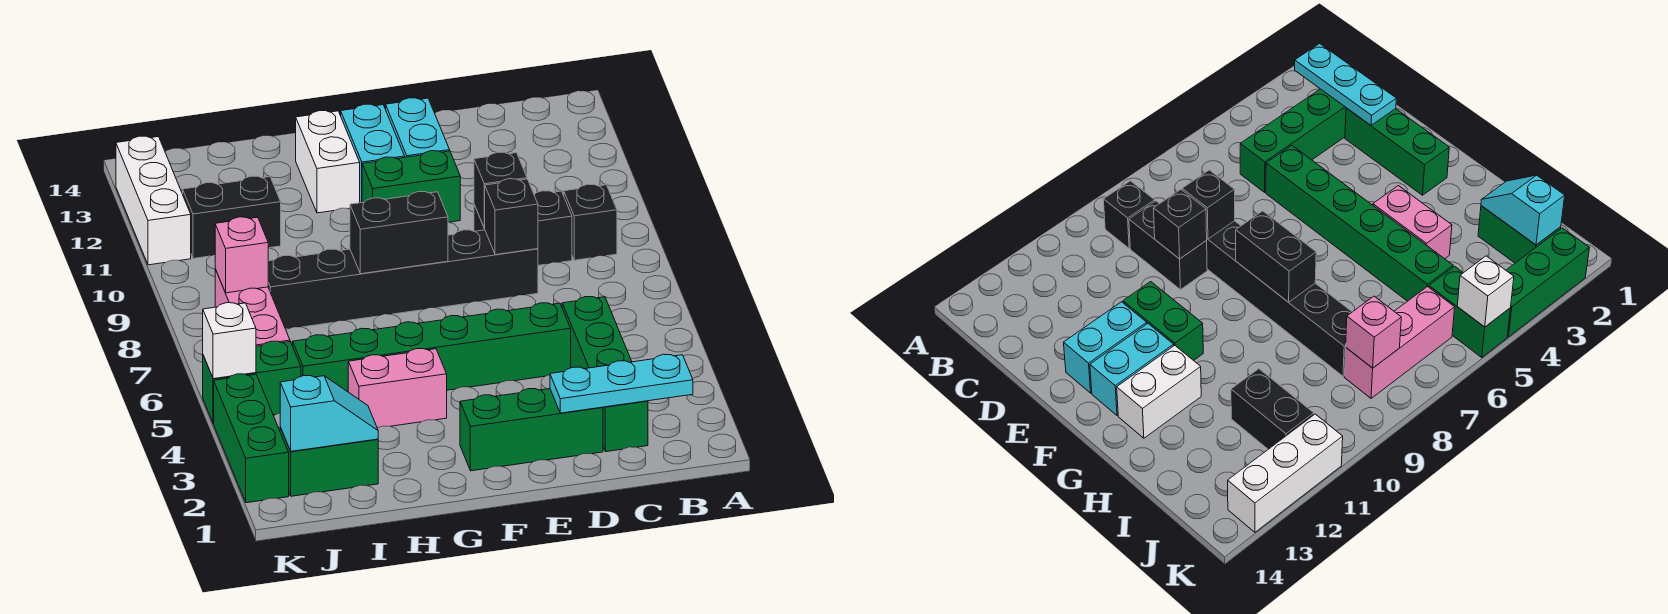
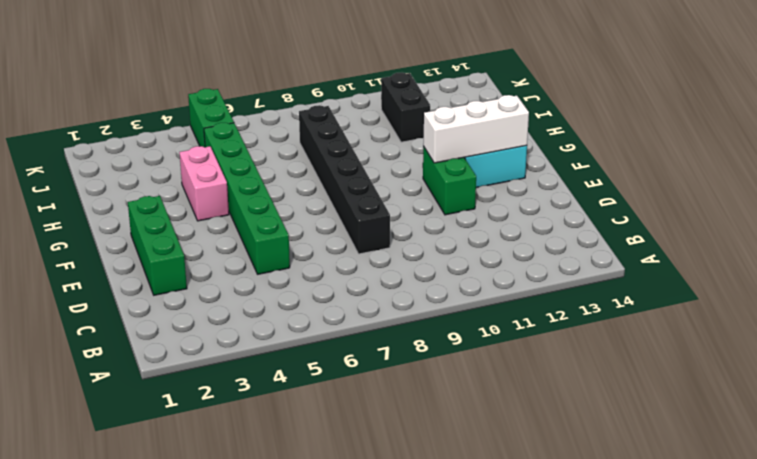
white 1x3 brick [423,95,529,163] -> white 1x3 brick moved to [116,136,191,265]
none -> black 1x1 brick [564,184,617,260]
none -> green 1x4 brick [562,297,648,452]
none -> black 1x2 brick [474,191,572,265]

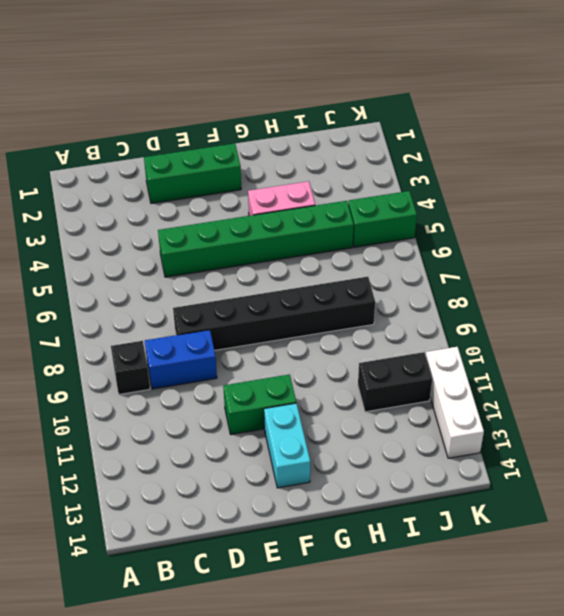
blue 1x2 brick [145,330,217,389] -> black 1x2 brick [474,191,572,265]
none -> green 1x4 brick [562,297,648,452]
none -> cyan 1x2 brick [386,98,450,157]
none -> white 1x2 brick [296,111,360,213]

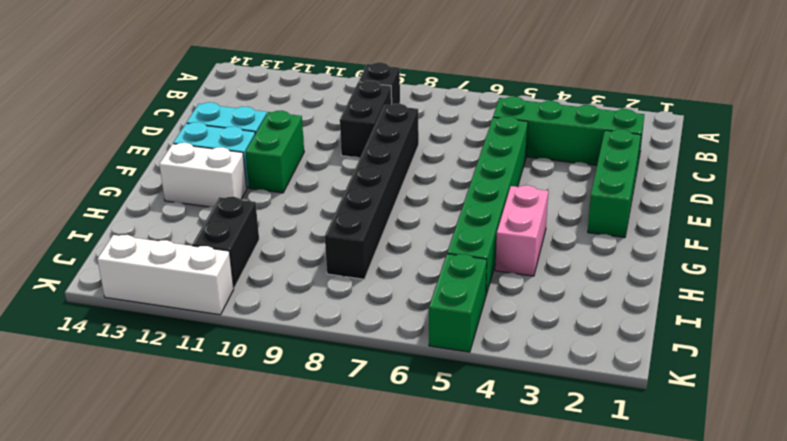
none -> green 1x2 brick [280,428,378,496]
none -> pink 1x3 brick [215,269,290,346]
none -> green 1x3 brick [214,374,289,503]

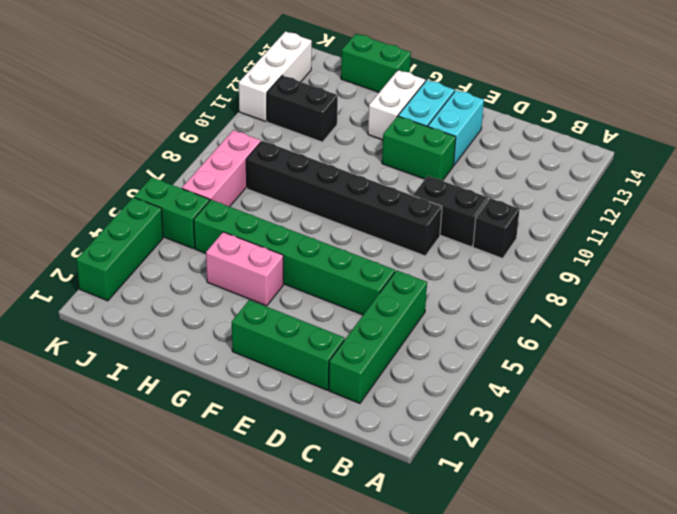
green 1x2 brick [341,34,411,92] -> green 1x2 brick moved to [280,428,378,496]
none -> cyan 1x3 plate [550,354,693,413]
none -> black 1x1 brick [484,179,538,255]
none -> black 1x1 brick [474,152,527,228]

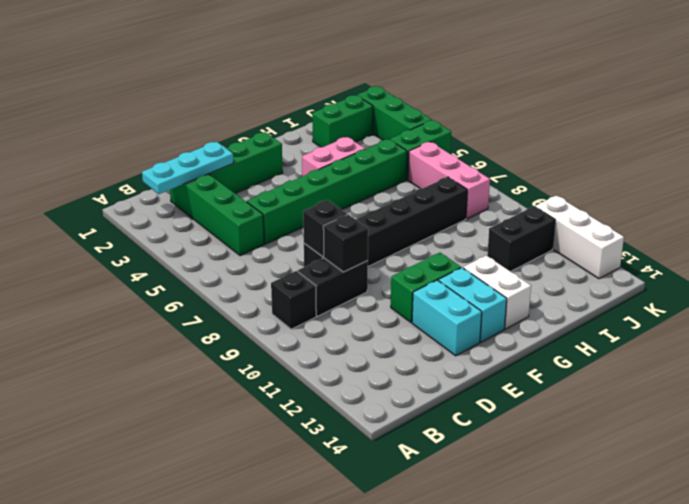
none -> black 1x2 brick [350,192,448,274]
none -> cyan 1x2 slope [280,376,378,451]
none -> pink 1x1 brick [215,217,268,293]

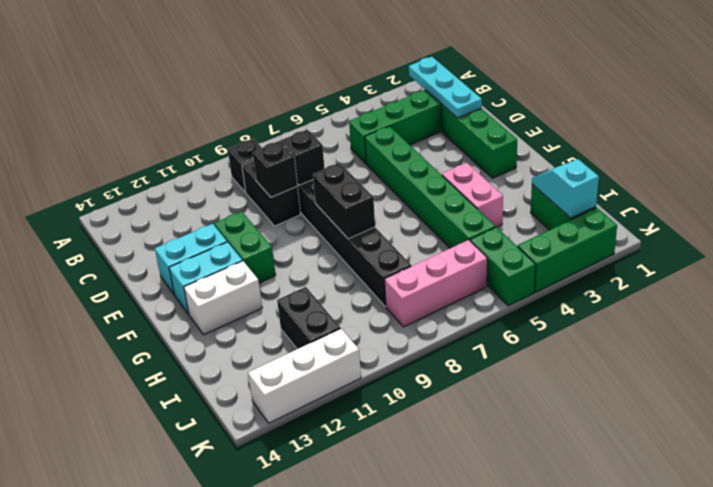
none -> pink 1x1 brick [215,217,268,293]
none -> white 1x1 brick [203,303,256,379]

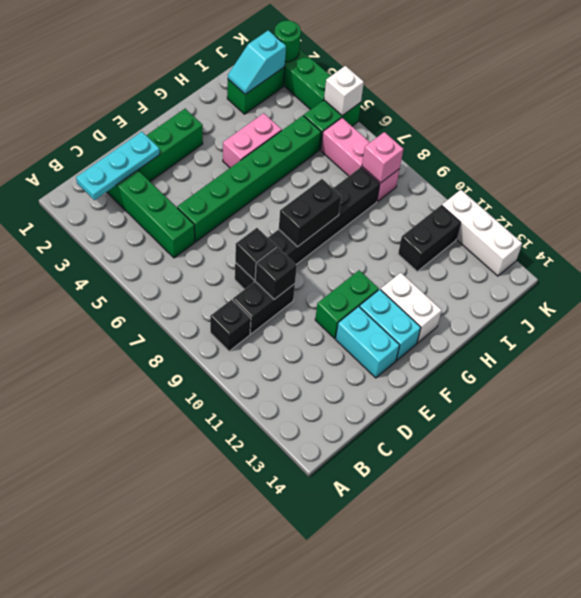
green 1x1 round brick [275,21,301,62] -> none

